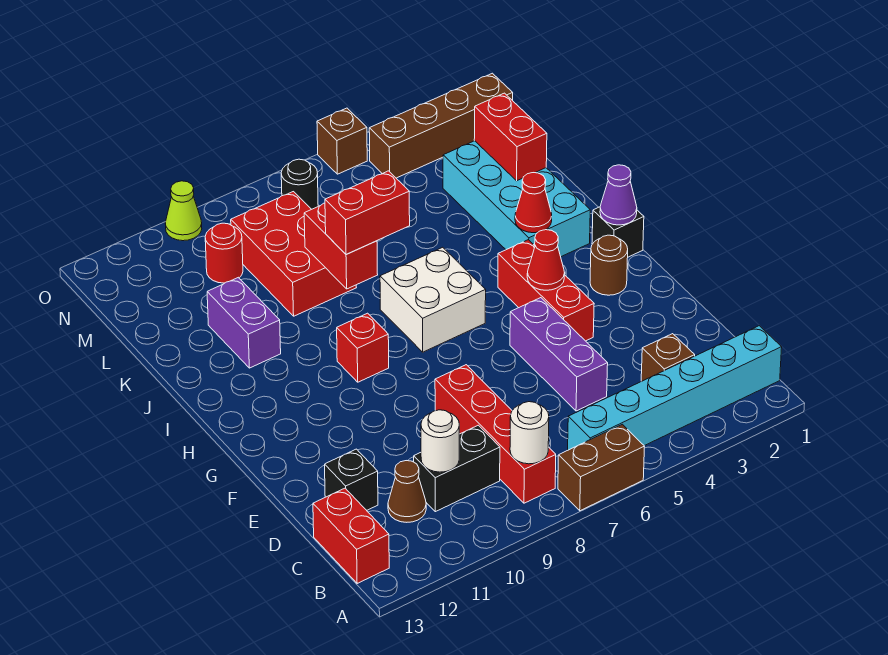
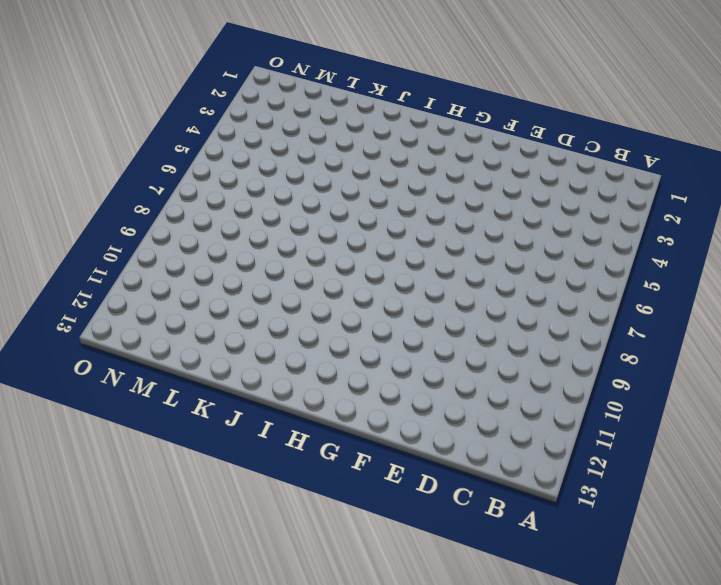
none -> brown 1x2 brick [558,424,644,511]
none -> cyan 1x6 brick [568,326,782,450]
none -> red 1x4 brick [435,365,556,503]
none -> red 1x2 brick [313,488,389,583]

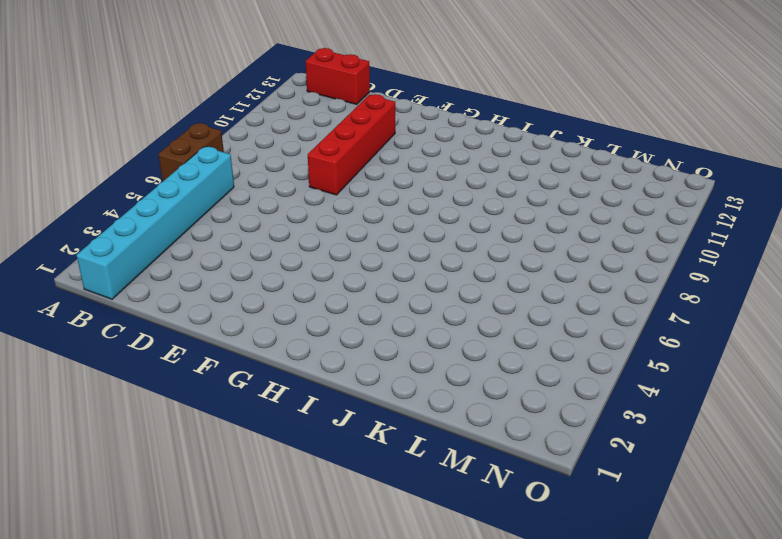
red 1x4 brick [308,94,395,195] -> red 1x4 brick turned to [435,365,556,503]
none -> brown 1x1 brick [641,334,695,381]
none -> black 1x2 brick [414,425,500,512]
none -> brown 1x1 cone [388,461,426,522]
none -> purple 1x3 brick [510,298,608,411]

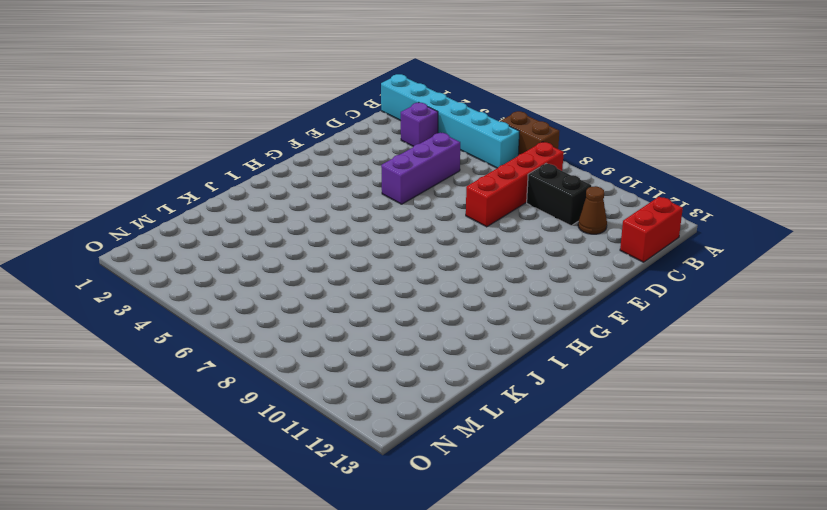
purple 1x1 brick [401,103,438,146] -> brown 1x1 brick [641,334,695,381]
none -> black 1x1 brick [325,449,378,510]
none -> red 1x3 brick [498,240,594,341]
none -> brown 1x1 round brick [590,235,628,295]
none -> black 1x1 brick [592,207,644,257]

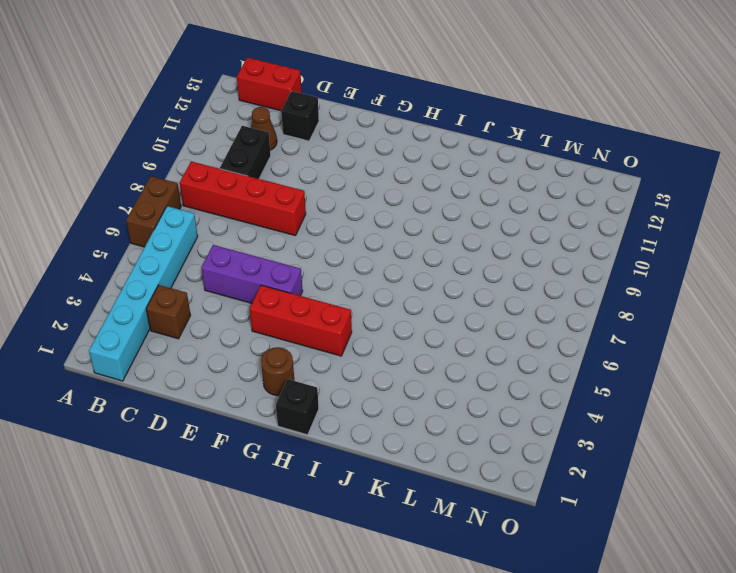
none -> white 2x2 brick [380,247,486,352]
none -> red 1x1 brick [337,313,389,382]
none -> cyan 2x4 brick [443,141,590,257]
none -> purple 1x2 brick [207,277,281,368]

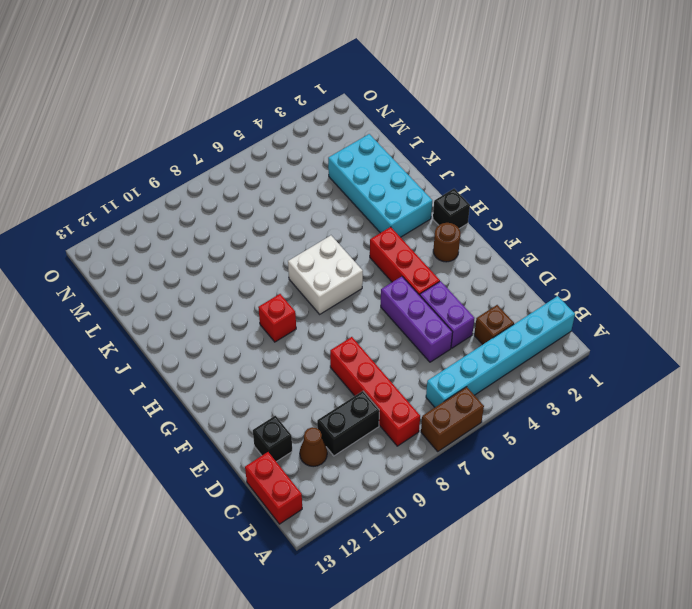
purple 1x2 brick [420,281,474,348] -> purple 1x2 brick moved to [207,277,281,368]
none -> red 2x3 brick [231,192,356,316]
none -> red 1x1 round brick [205,223,243,283]
none -> brown 1x4 brick [369,73,513,178]
none -> black 1x1 round brick [281,159,318,209]

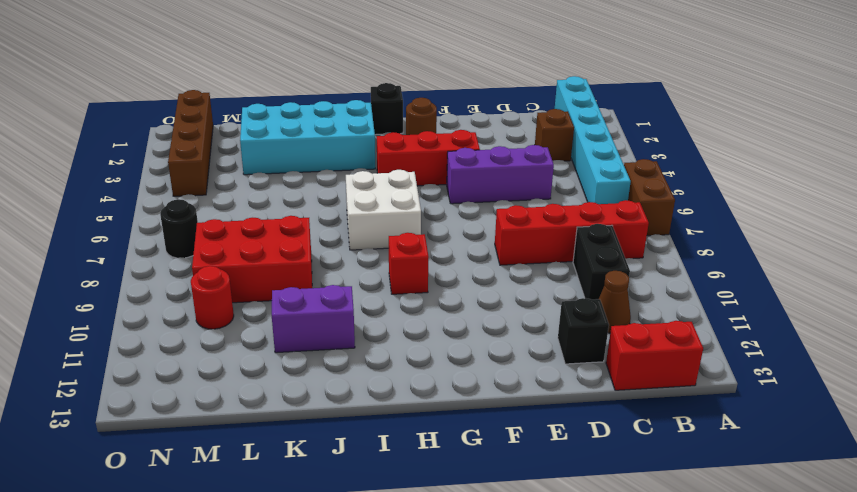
none -> brown 1x1 brick [317,108,367,174]
none -> lime 1x1 cone [165,181,202,241]
none -> white 1x1 round brick [510,402,549,464]
none -> white 1x1 round brick [421,410,459,472]

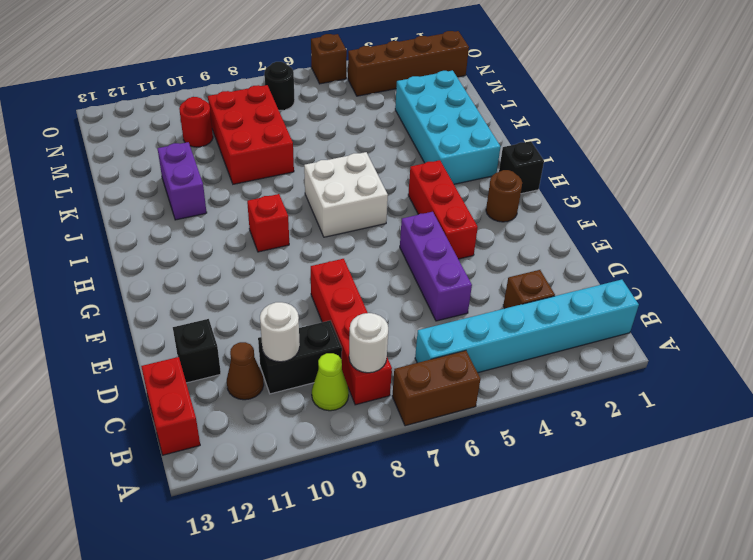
lime 1x1 cone [312,353,349,411] -> lime 1x1 cone moved to [165,181,202,241]
none -> red 1x1 cone [527,230,565,290]
none -> purple 1x1 cone [600,165,637,225]
none -> red 1x1 cone [515,173,552,233]
none -> red 1x2 brick [304,203,378,289]

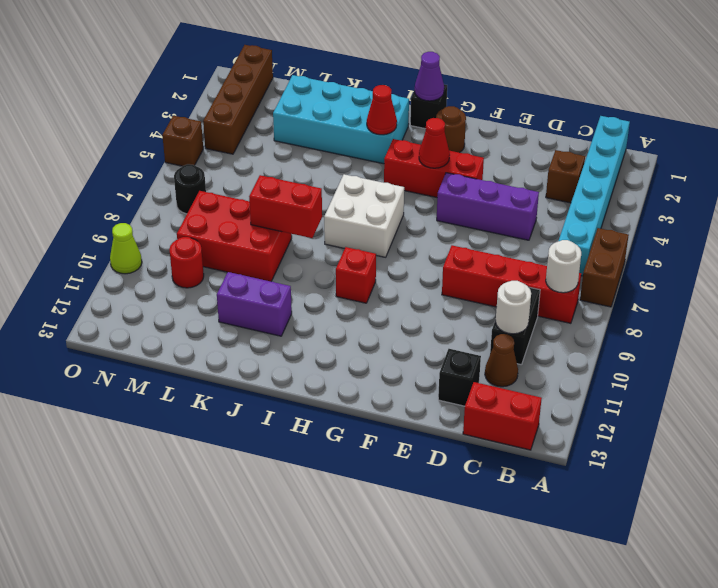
none -> red 1x2 brick [474,93,547,181]
none -> red 1x2 brick [325,171,410,255]

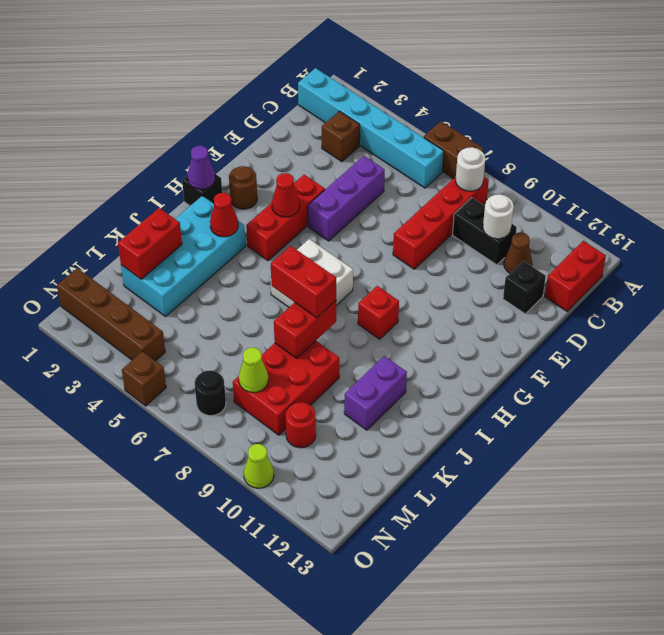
lime 1x1 cone [239,348,268,393] -> none

